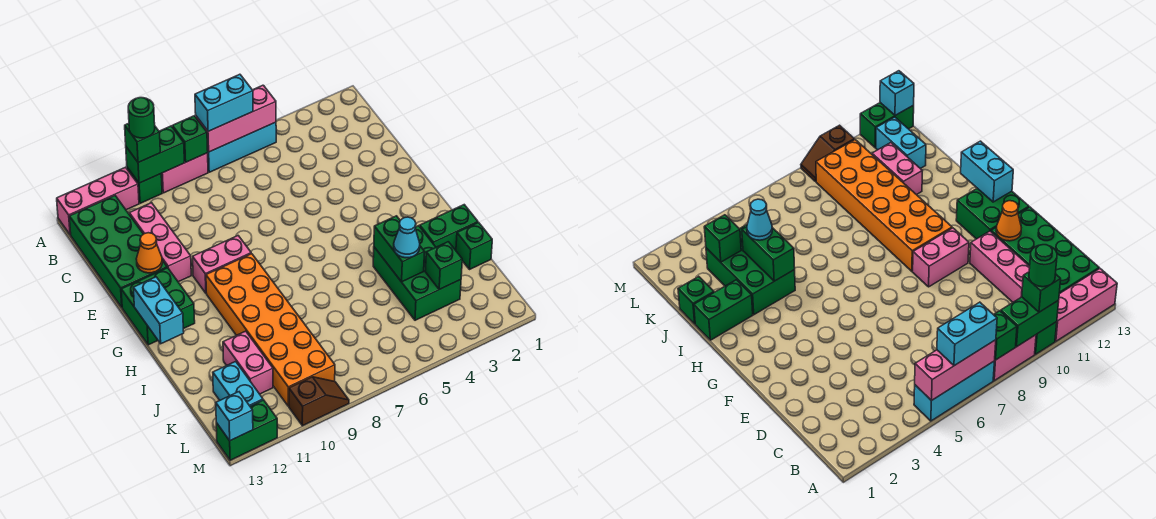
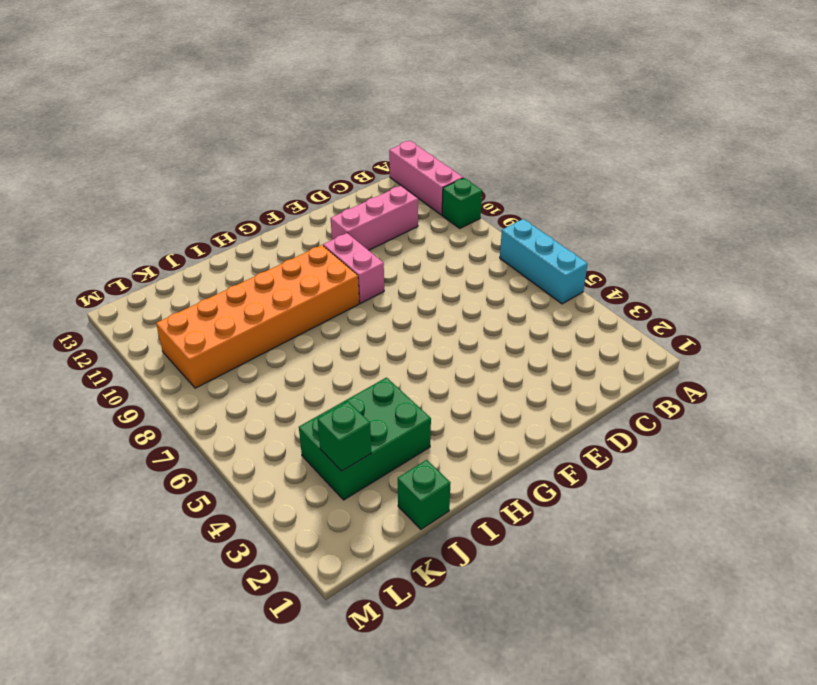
none -> pink 1x2 brick [161,153,208,193]
none -> green 2x4 brick [69,196,167,307]
none -> green 2x2 brick [121,268,195,345]

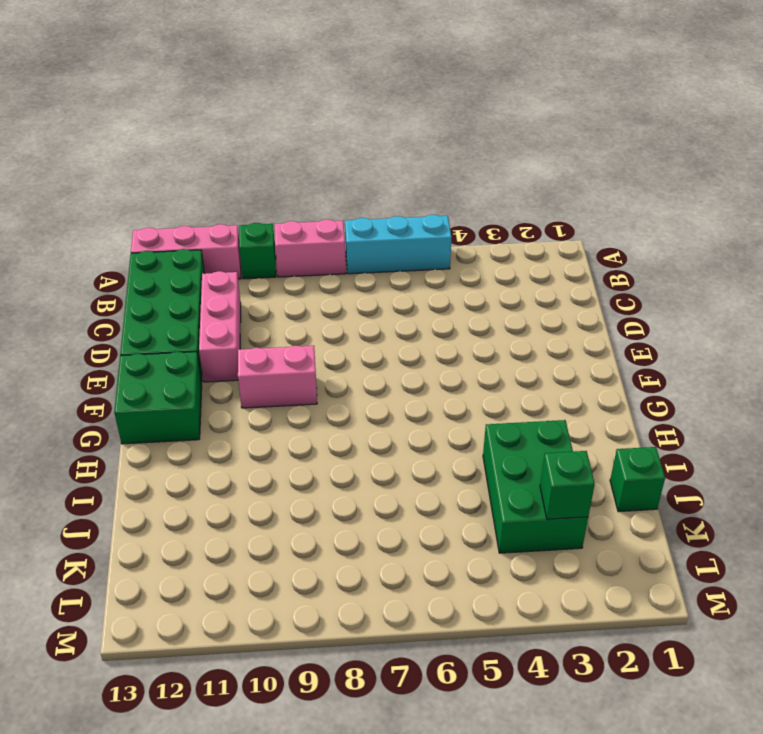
none -> orange 2x6 brick [206,254,335,406]
none -> green 1x2 brick [420,205,478,250]
none -> pink 1x2 brick [223,331,273,394]

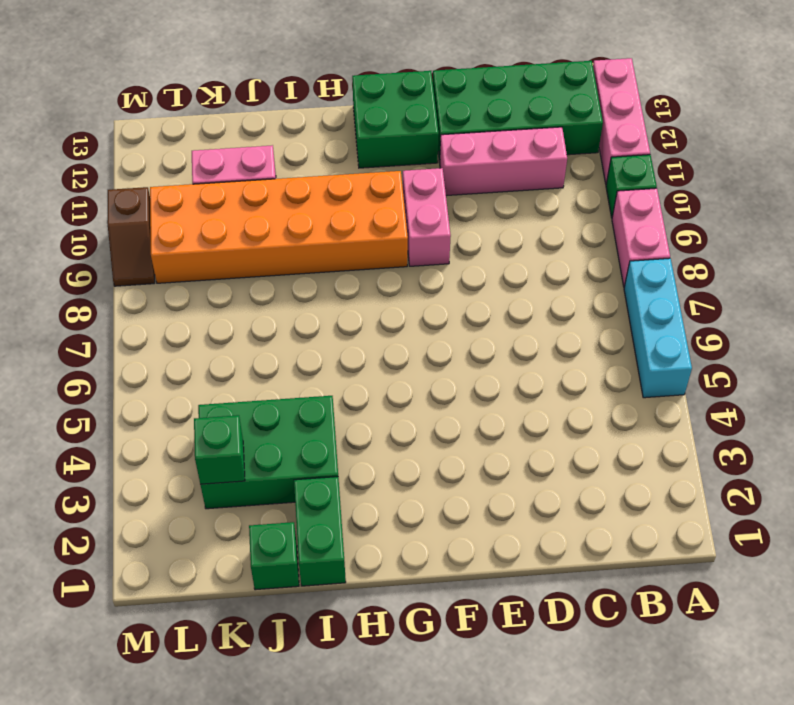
none -> cyan 1x2 brick [213,361,263,406]
none -> green 1x2 brick [216,400,277,460]
none -> pink 1x3 brick [196,85,276,152]

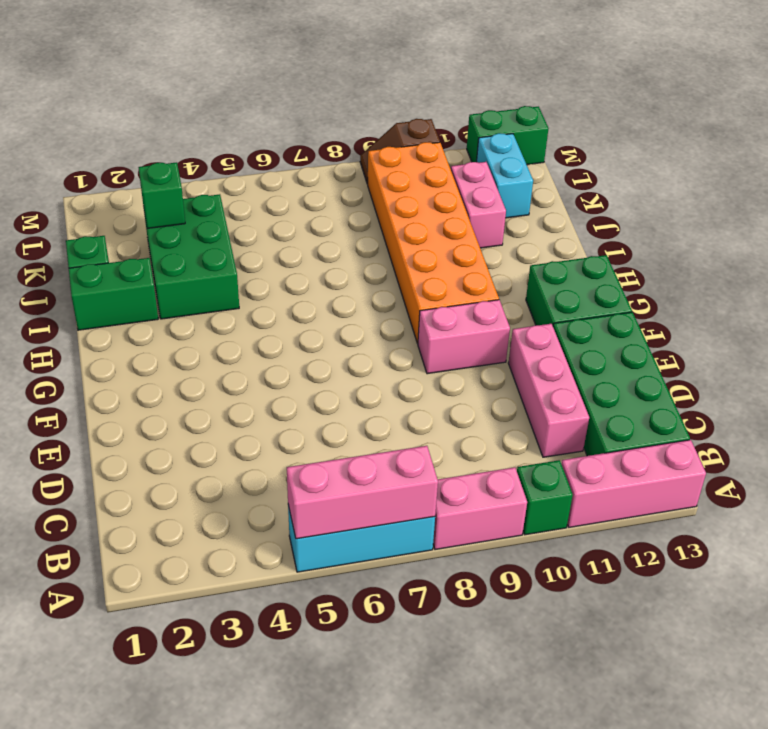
none -> green 1x1 brick [172,116,208,162]
none -> green 1x2 brick [126,126,184,183]
none -> orange 1x1 cone [136,233,162,273]

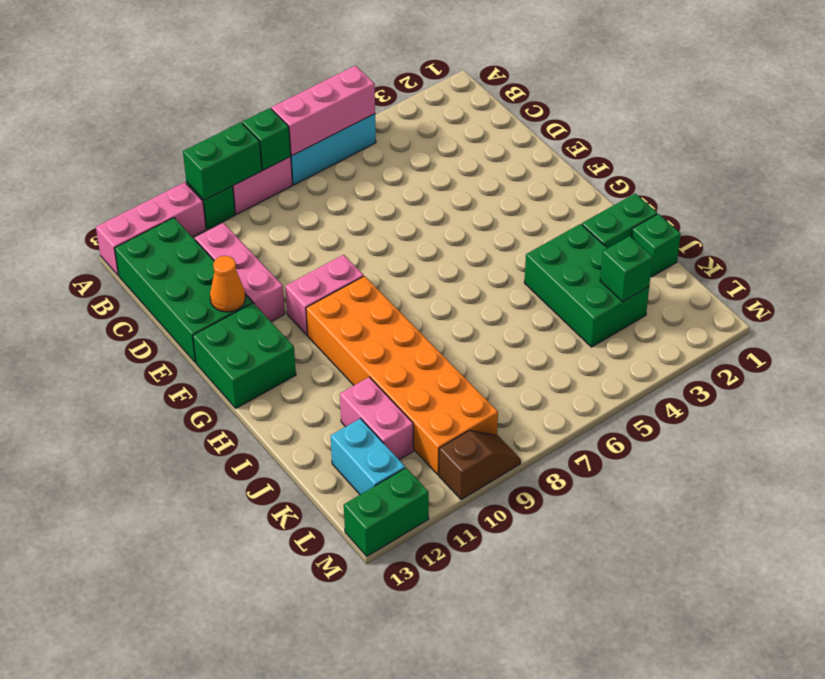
none -> cyan 1x2 brick [133,277,184,344]
none -> green 1x2 brick [374,216,425,282]
none -> cyan 1x1 brick [216,392,253,441]

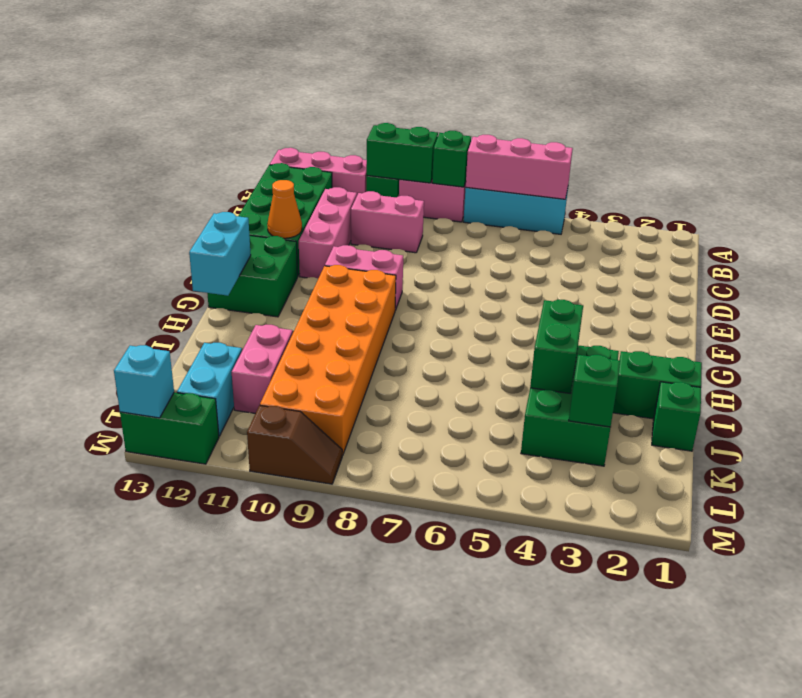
pink 1x2 brick [351,191,424,253] -> none
none -> cyan 1x2 brick [195,74,253,131]
none -> green 1x1 brick [125,123,160,163]
none -> cyan 1x1 cone [394,217,420,258]

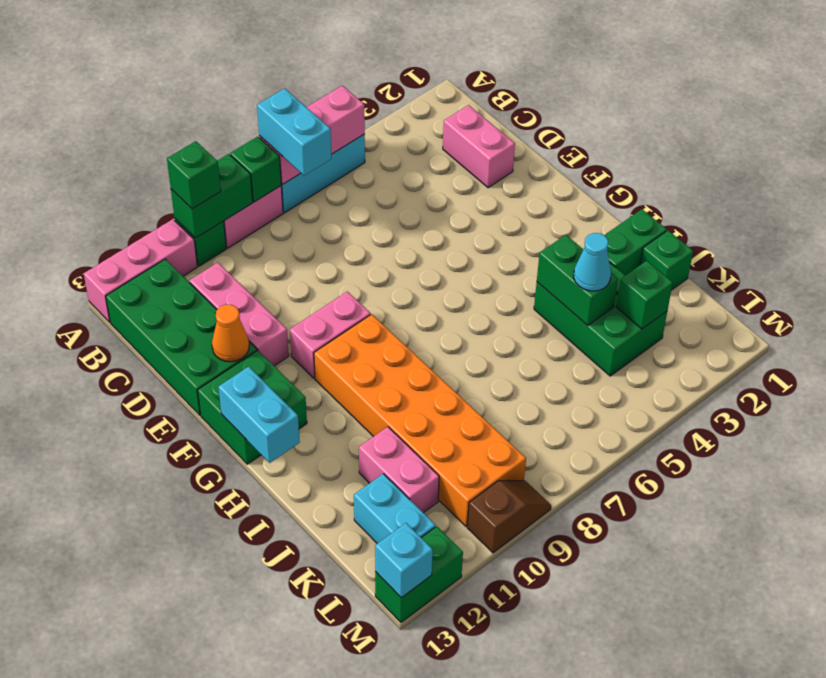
cyan 1x2 brick [257,88,332,176] -> cyan 1x2 brick turned to [195,74,253,131]
pink 1x2 brick [443,105,515,188] -> none
none -> green 1x1 round brick [128,98,155,138]

